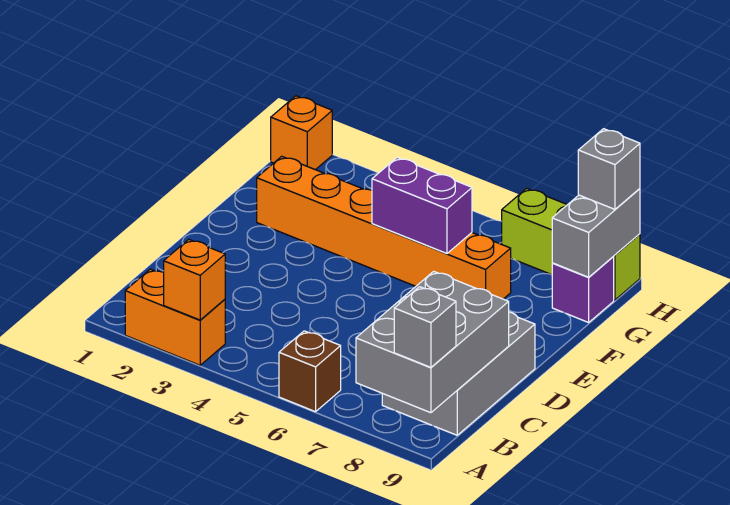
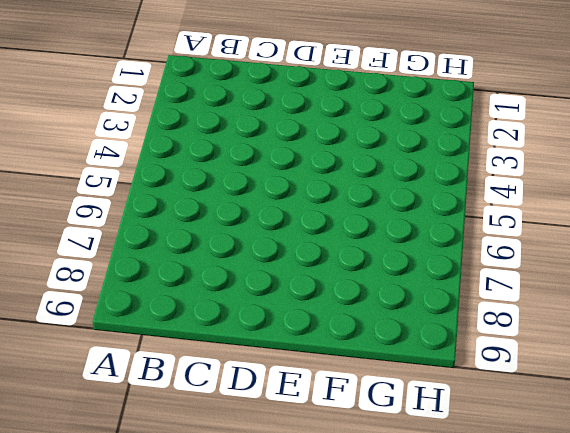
none -> orange 1x2 brick [125,269,225,365]
none -> brown 1x1 brick [279,331,341,412]
none -> grey 2x3 brick [382,312,535,435]

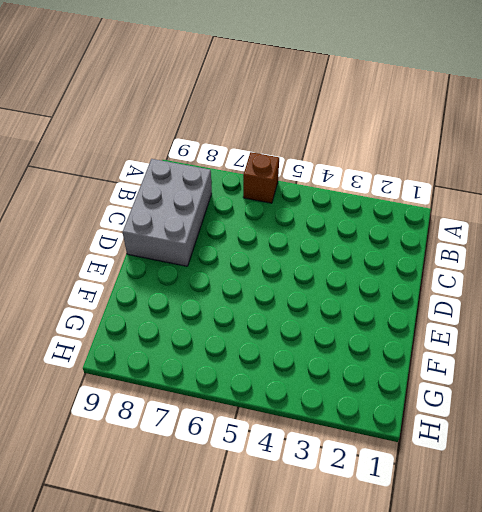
none -> orange 1x2 brick [125,269,225,365]
none -> orange 1x6 brick [257,156,511,299]
none -> purple 1x1 brick [552,257,614,322]

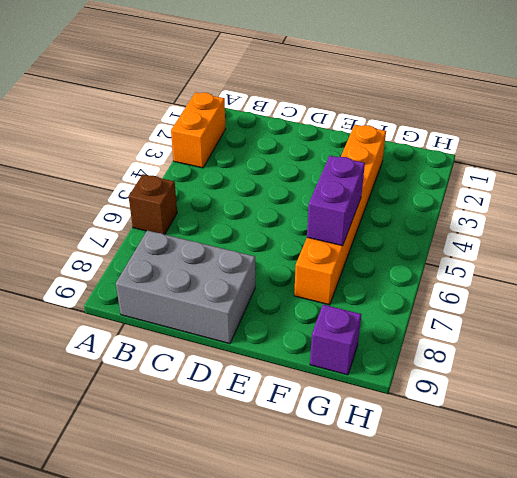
none -> orange 1x1 brick [271,96,332,170]
none -> lime 1x3 brick [502,188,640,300]
none -> orange 1x1 brick [164,239,225,320]

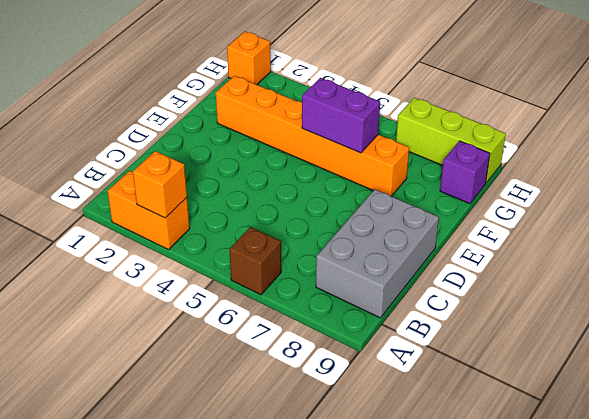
none -> grey 2x3 brick [356,271,509,413]
none -> grey 1x2 brick [552,189,640,277]
none -> grey 1x1 brick [394,287,456,367]

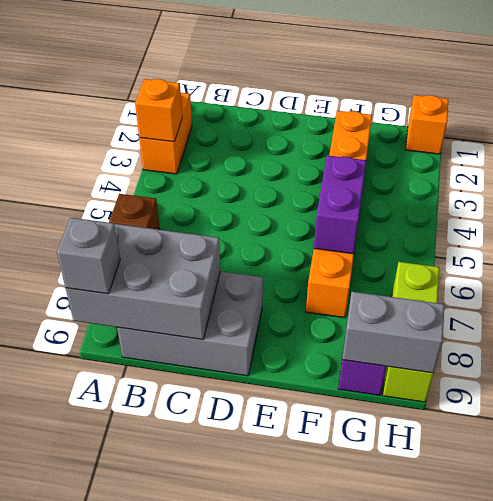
none -> grey 1x1 brick [578,129,640,209]

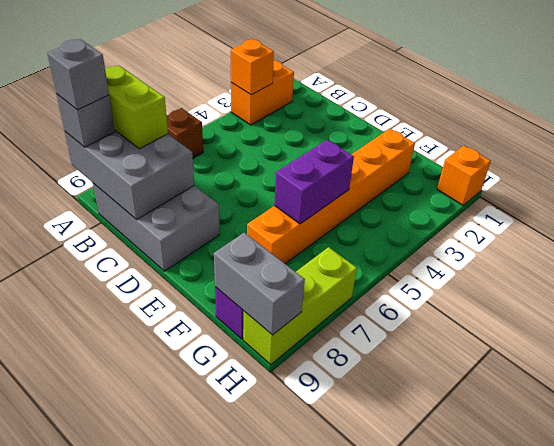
lime 1x2 brick [105,65,168,149] -> none
grey 1x1 brick [47,39,109,110] -> grey 1x1 brick moved to [578,129,640,209]

